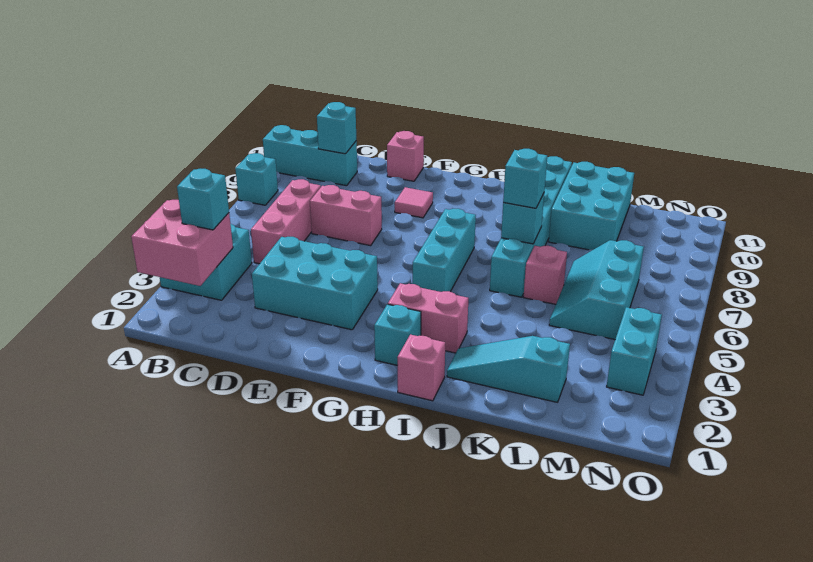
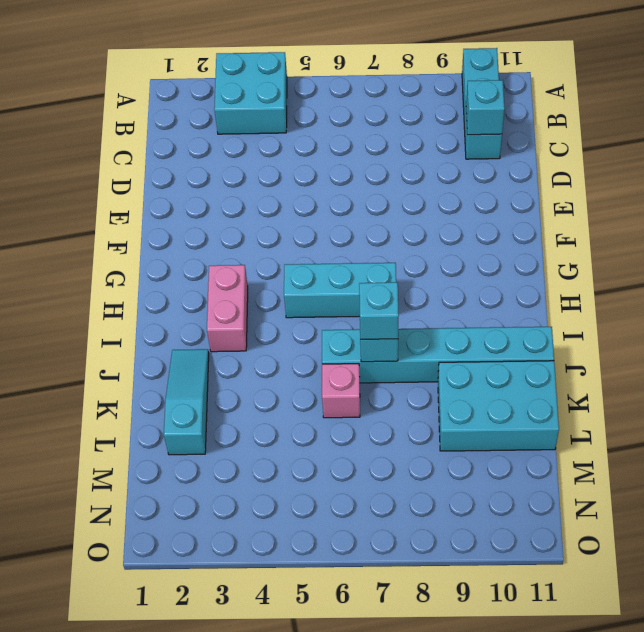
none -> cyan 1x1 brick [235,153,278,205]
none -> pink 1x3 brick [251,179,321,264]
none -> cyan 2x3 brick [252,237,378,330]

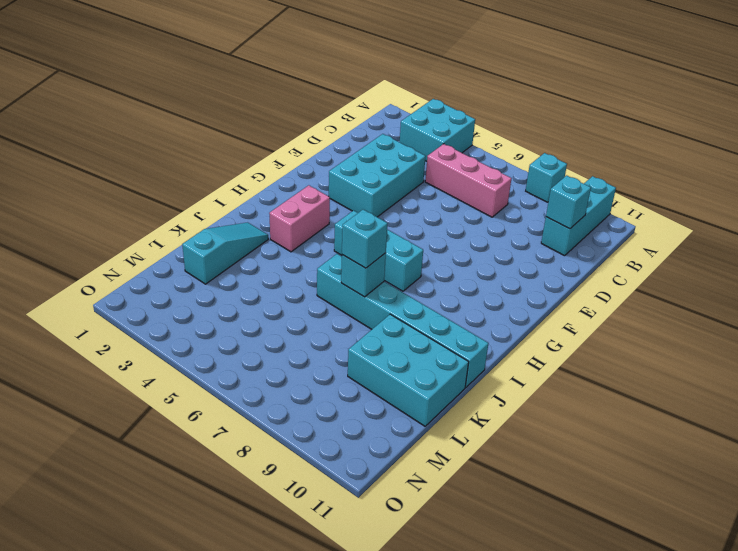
none -> pink 1x2 brick [310,185,382,246]
none -> pink 1x1 brick [387,131,424,181]
none -> pink 1x1 tile [395,187,433,218]

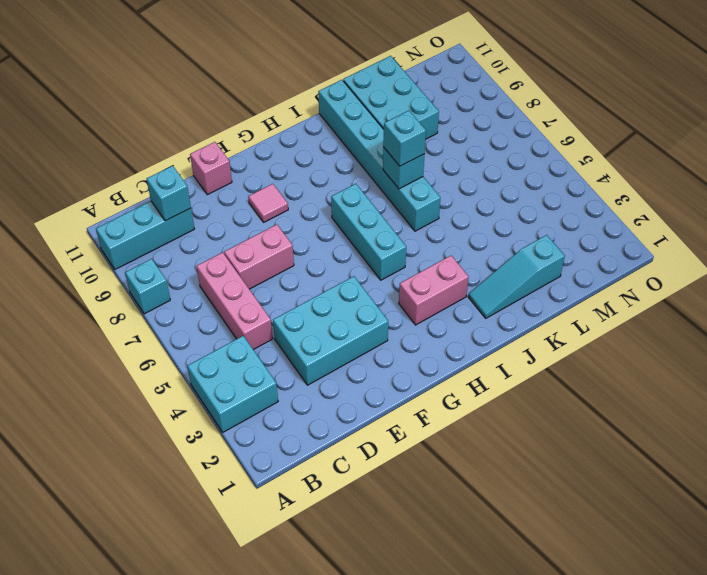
none -> cyan 1x1 brick [374,304,421,365]
none -> pink 1x1 brick [397,334,445,401]
none -> pink 1x1 brick [523,246,567,304]

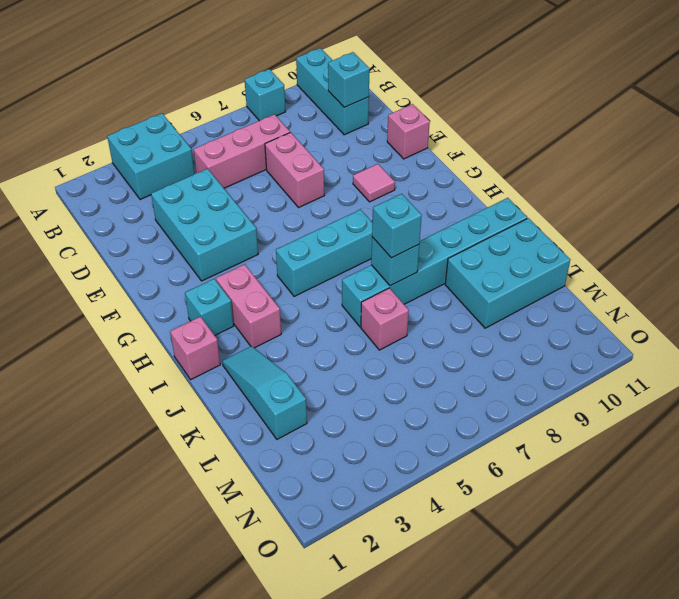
none -> cyan 2x3 slope [549,240,644,339]
none -> cyan 1x2 brick [607,307,662,395]
none -> pink 2x2 brick [131,200,233,286]

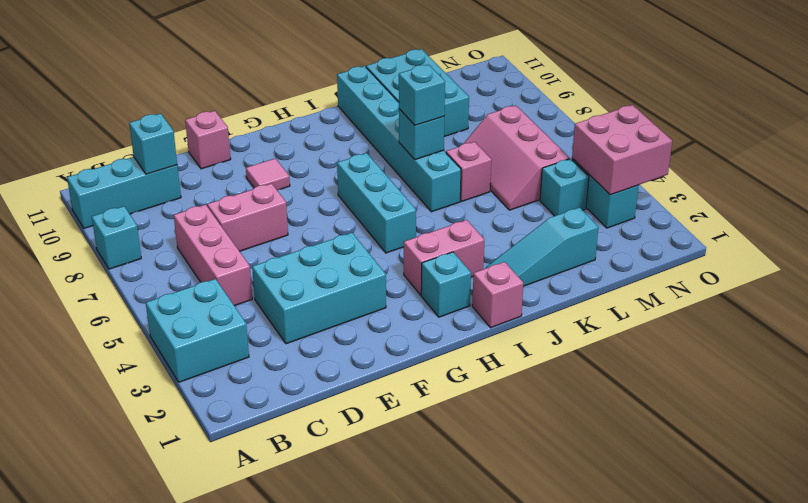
pink 2x3 slope [464,105,570,210] -> cyan 2x3 slope [549,240,644,339]
cyan 1x1 brick [540,159,589,216] -> cyan 1x1 brick moved to [177,169,229,230]
pink 2x2 brick [572,105,672,195] -> pink 2x2 brick moved to [131,200,233,286]

